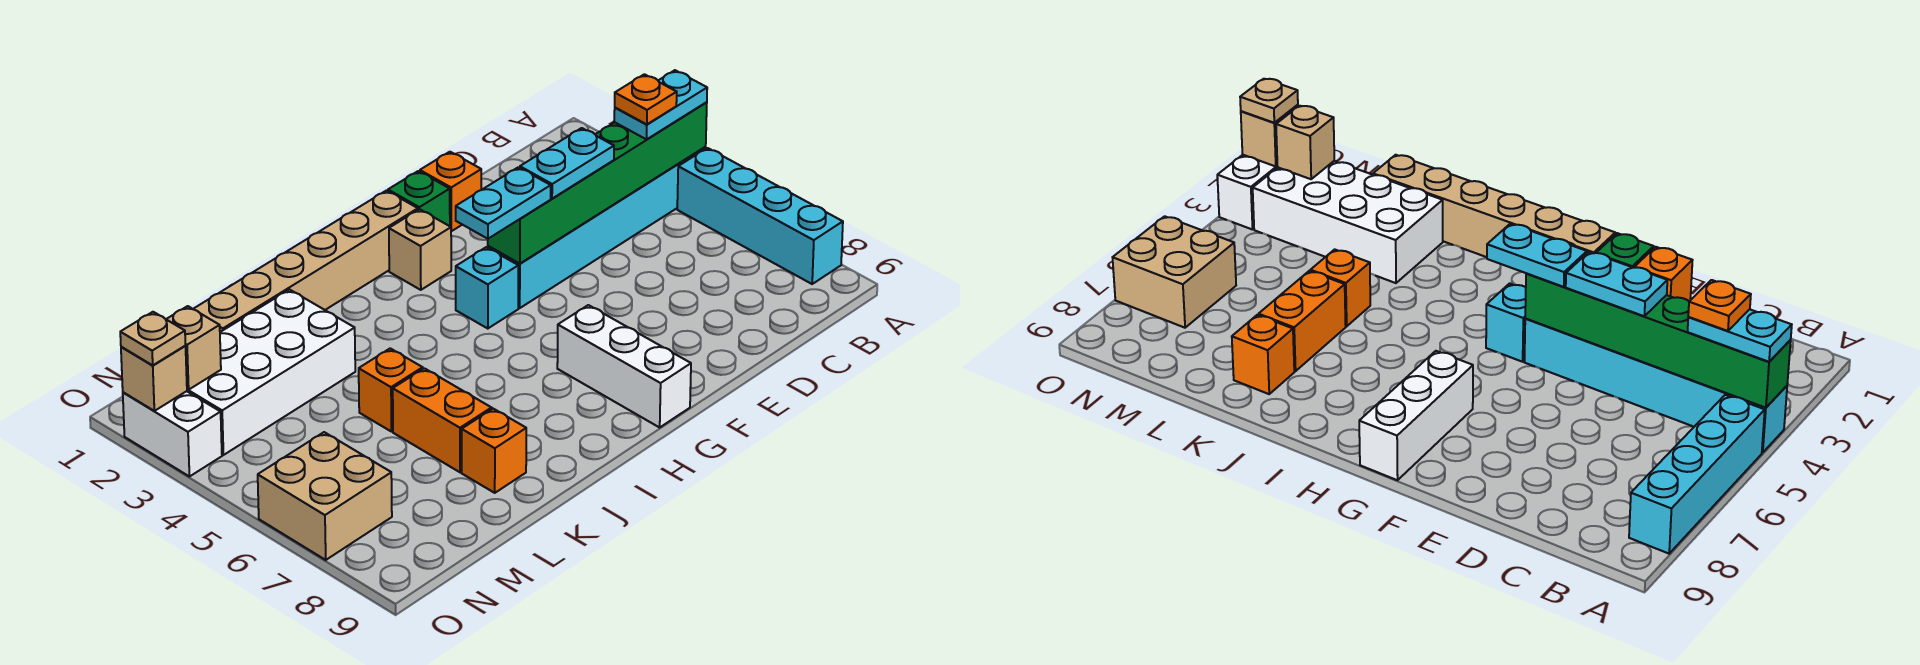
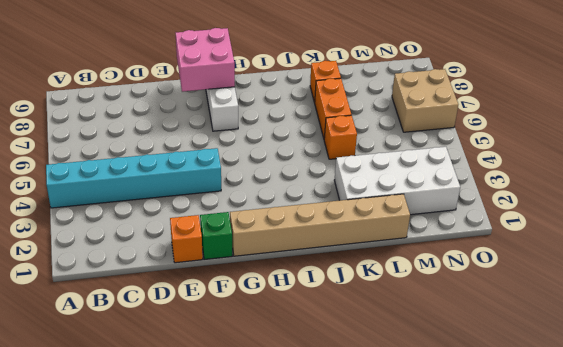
pink 2x2 brick [176,28,235,92] -> none
none -> cyan 1x4 brick [677,148,843,284]
none -> tan 1x1 brick [389,209,451,290]
none -> cyan 1x1 brick [456,247,518,328]

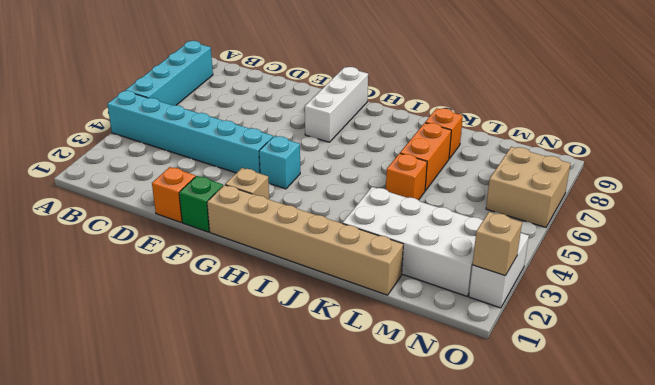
none -> green 1x6 brick [488,102,707,264]
none -> tan 1x1 brick [166,306,221,390]
none -> cyan 1x2 plate [614,70,707,139]

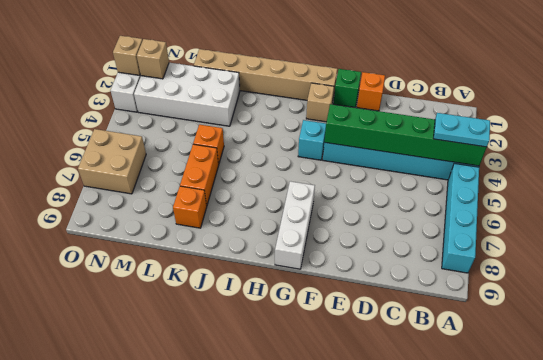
none -> cyan 1x2 plate [520,128,614,199]
none -> cyan 1x2 plate [456,167,551,239]
none -> tan 1x1 plate [120,312,185,365]

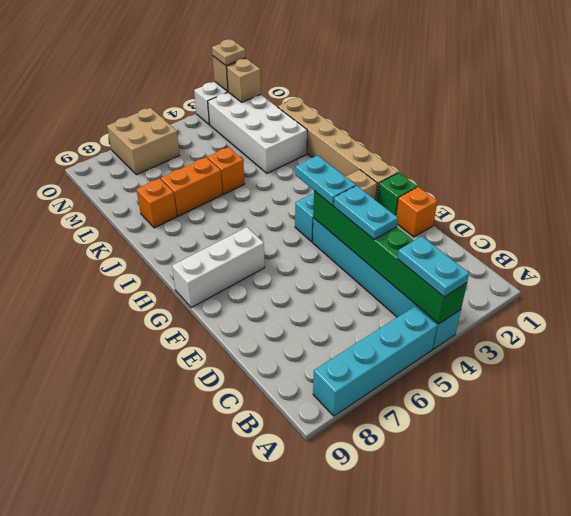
none -> orange 1x1 plate [615,74,677,124]

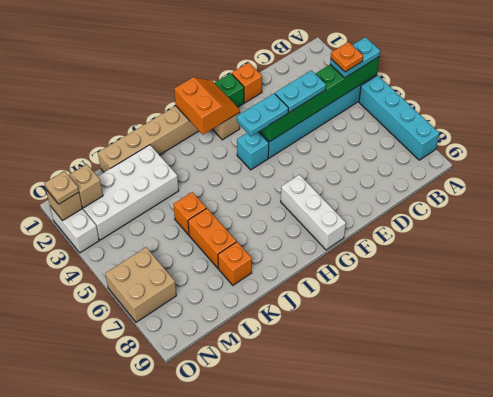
orange 2x2 slope [174,77,240,134] -> none

